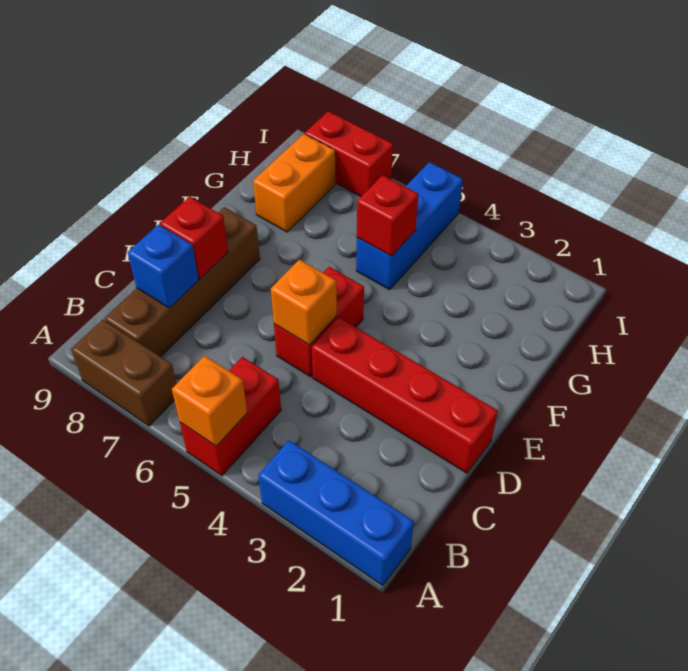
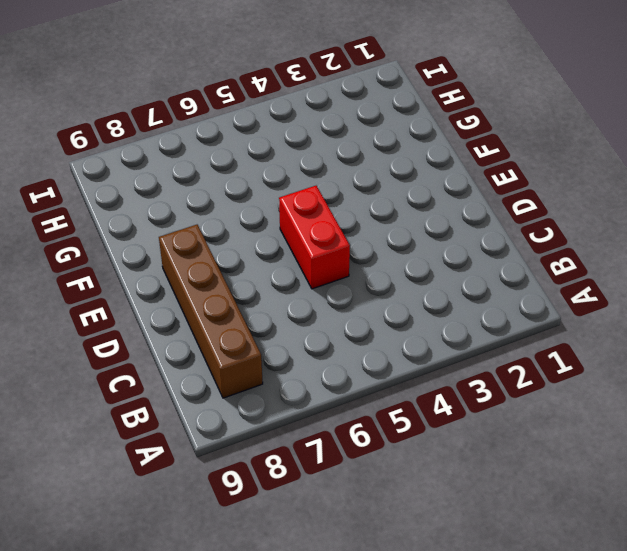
none -> blue 1x3 brick [258,440,414,585]
none -> red 1x2 brick [180,357,281,476]
none -> brown 1x2 brick [71,320,176,426]

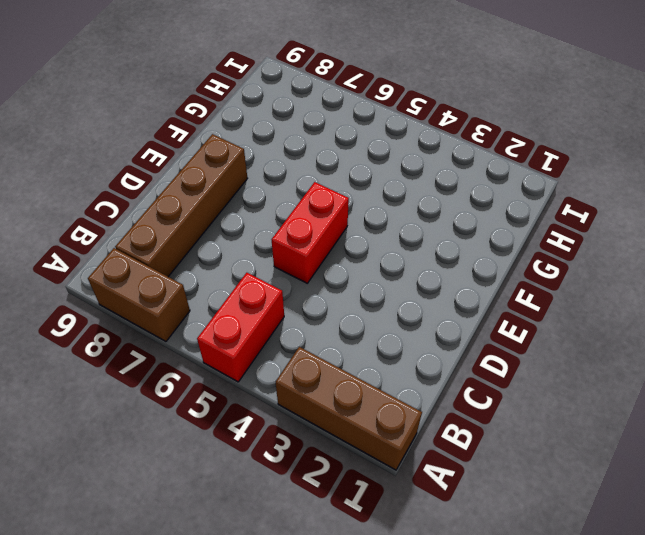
brown 1x3 brick [276,347,422,470] -> blue 1x3 brick [258,440,414,585]
none -> red 1x4 brick [311,317,498,473]
none -> blue 1x3 brick [356,162,463,290]
none -> orange 1x2 brick [253,134,335,232]

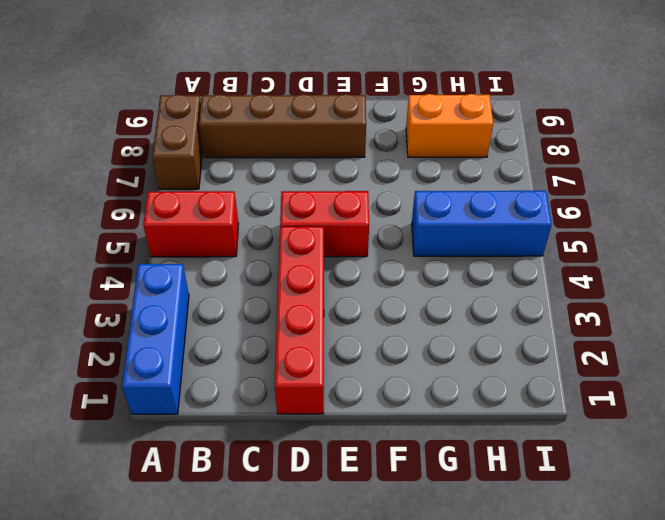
none -> red 1x2 brick [305,111,393,196]
none -> orange 1x1 brick [172,356,247,446]
none -> blue 1x1 brick [128,225,199,308]

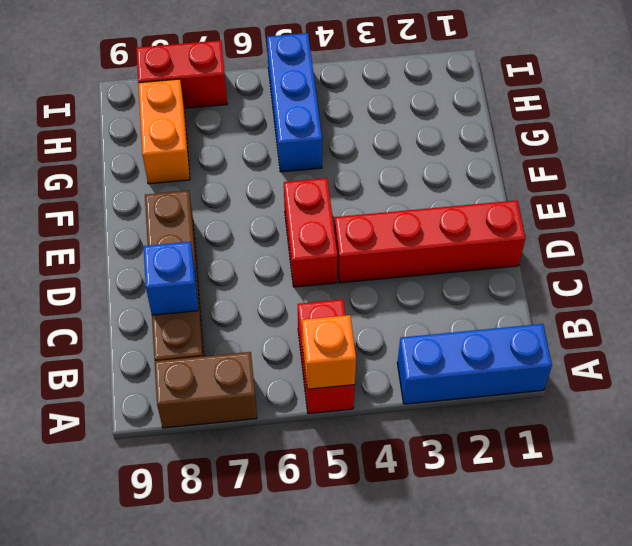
none -> orange 1x1 brick [271,260,337,345]
none -> red 1x1 brick [160,197,228,279]
none -> red 1x1 brick [357,175,418,256]

